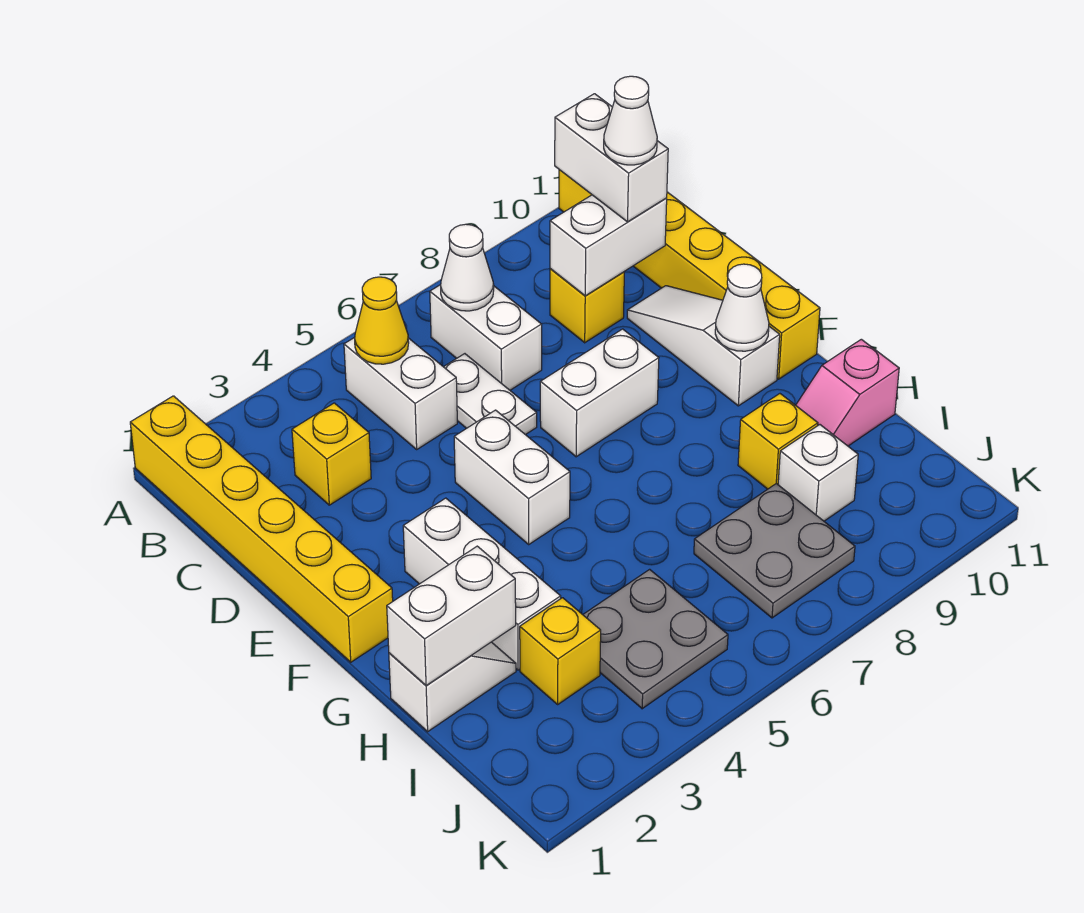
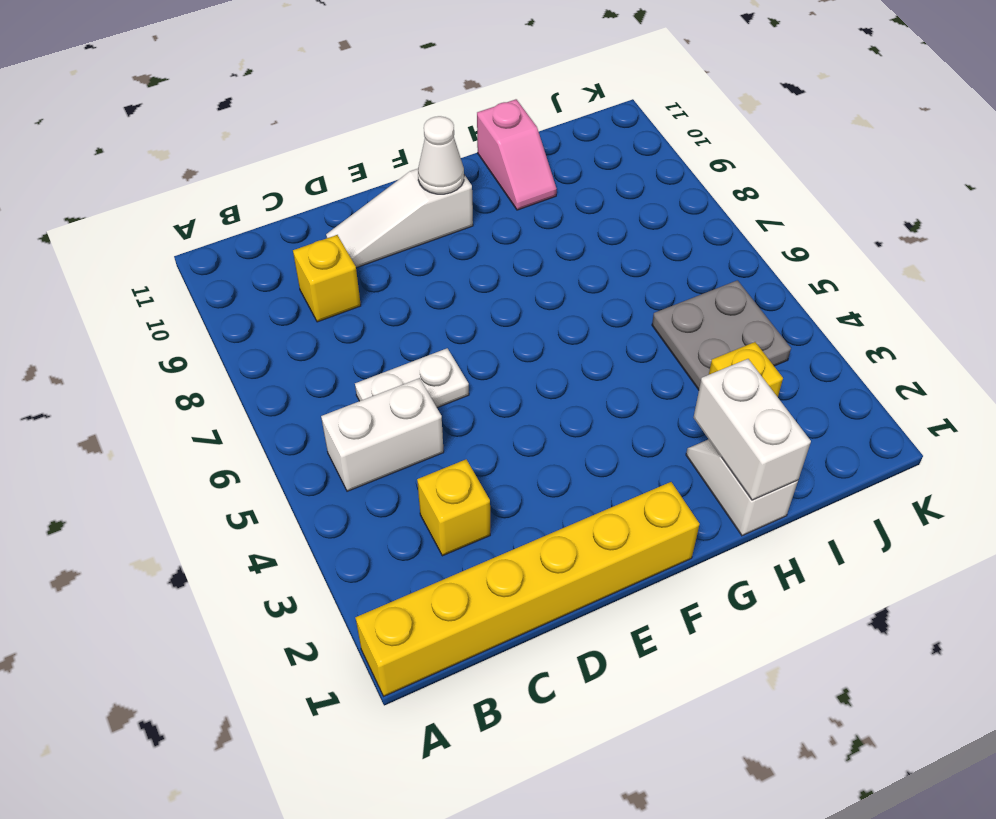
none -> yellow 1x6 brick [559,170,820,379]
none -> white 1x2 brick [430,285,542,390]
none -> white 1x2 brick [454,410,570,544]

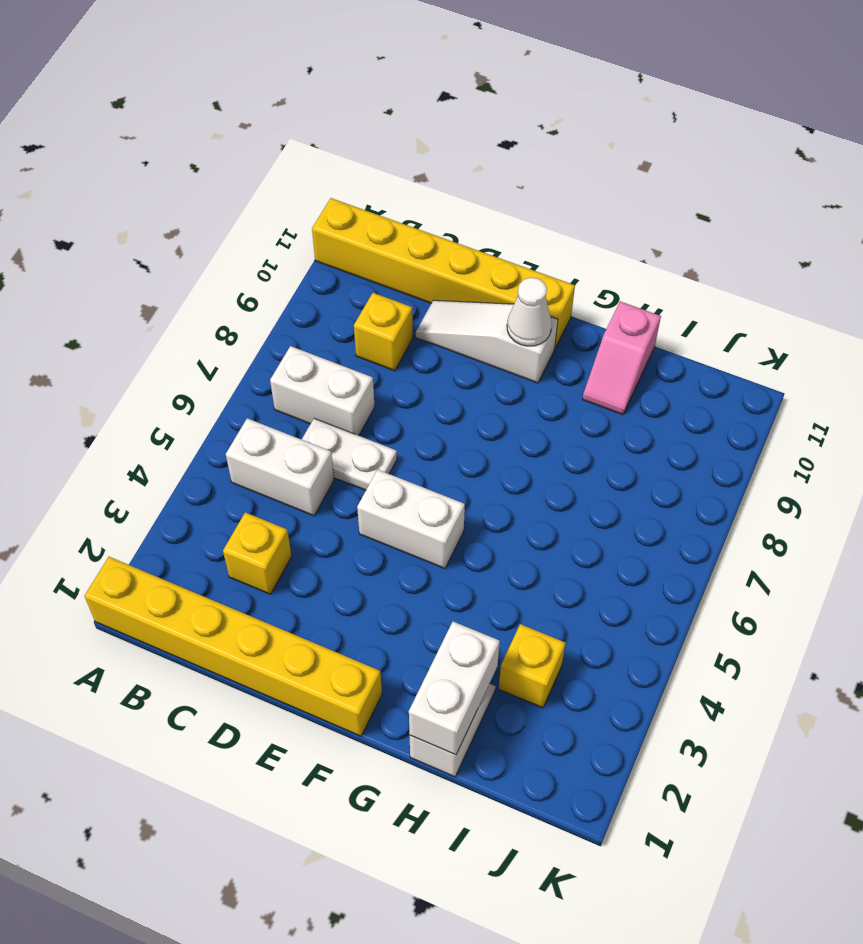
none -> white 1x2 brick [540,329,659,457]
none -> white 1x3 brick [403,498,561,670]
none -> yellow 1x1 brick [738,394,818,489]

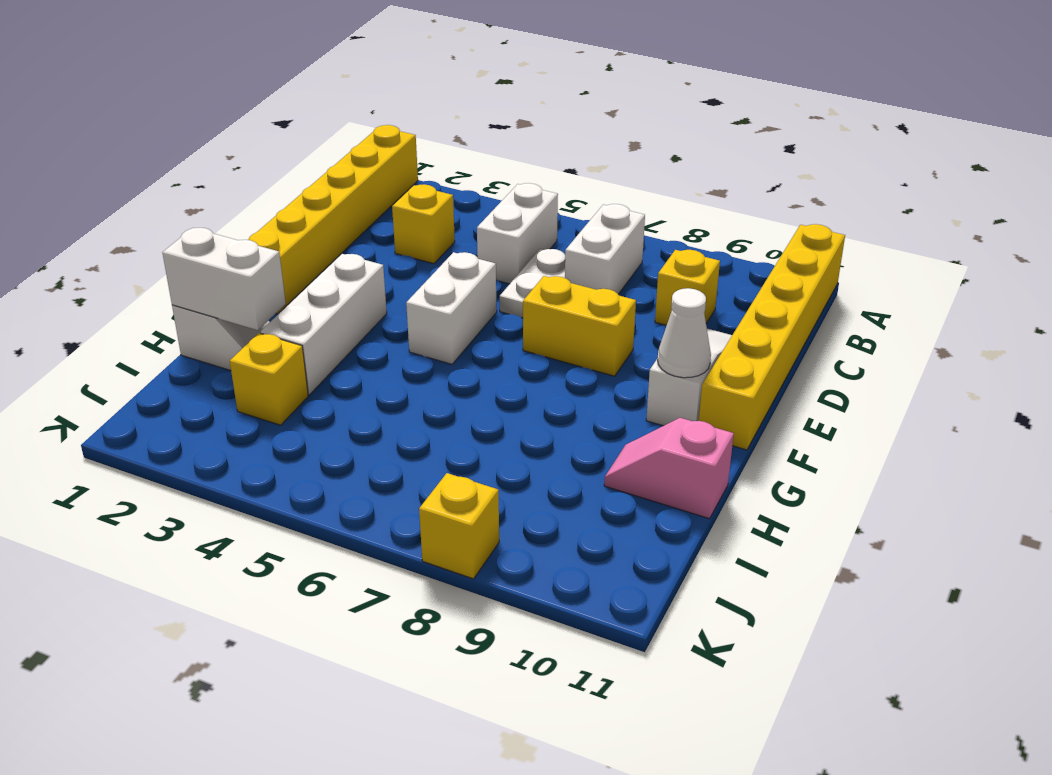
yellow 1x2 brick [523,276,636,376] -> white 1x2 brick [540,329,659,457]
yellow 1x1 brick [419,473,499,579] -> yellow 1x1 brick moved to [738,394,818,489]
none -> grey 2x2 plate [583,569,728,709]
none -> grey 2x2 plate [694,484,855,618]
none -> white 1x1 brick [778,425,858,521]

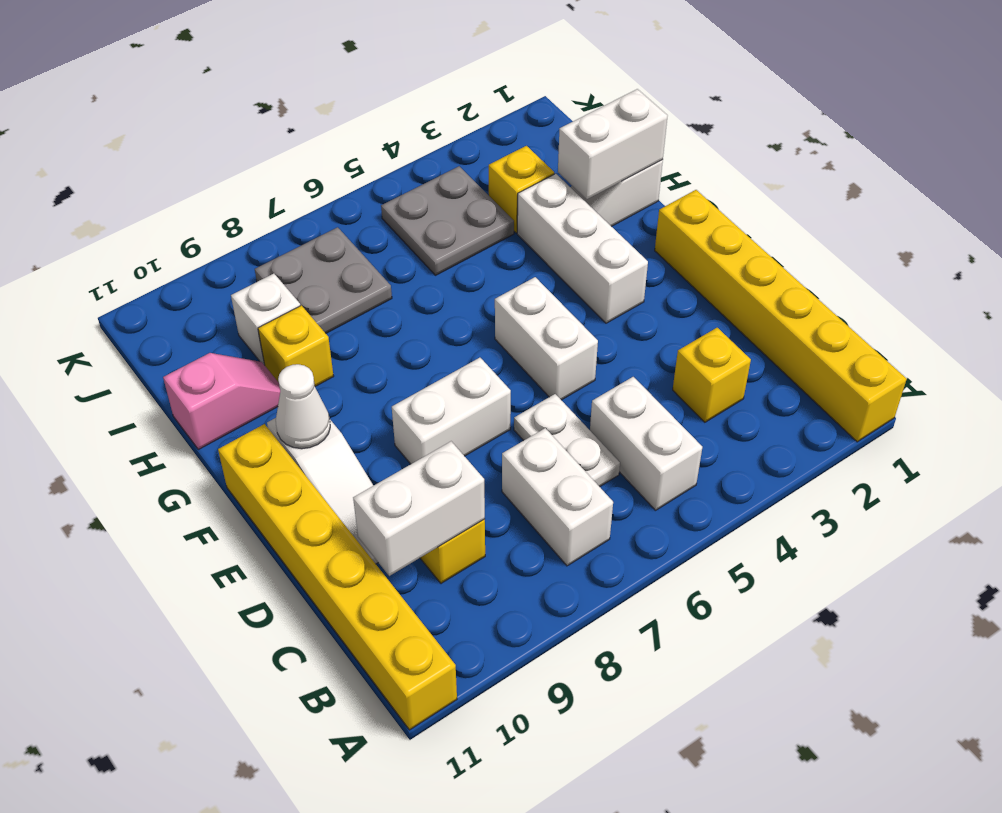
none -> yellow 1x1 cone [355,277,409,364]
none -> white 1x1 cone [441,224,494,311]
none -> white 1x2 brick [555,94,668,222]

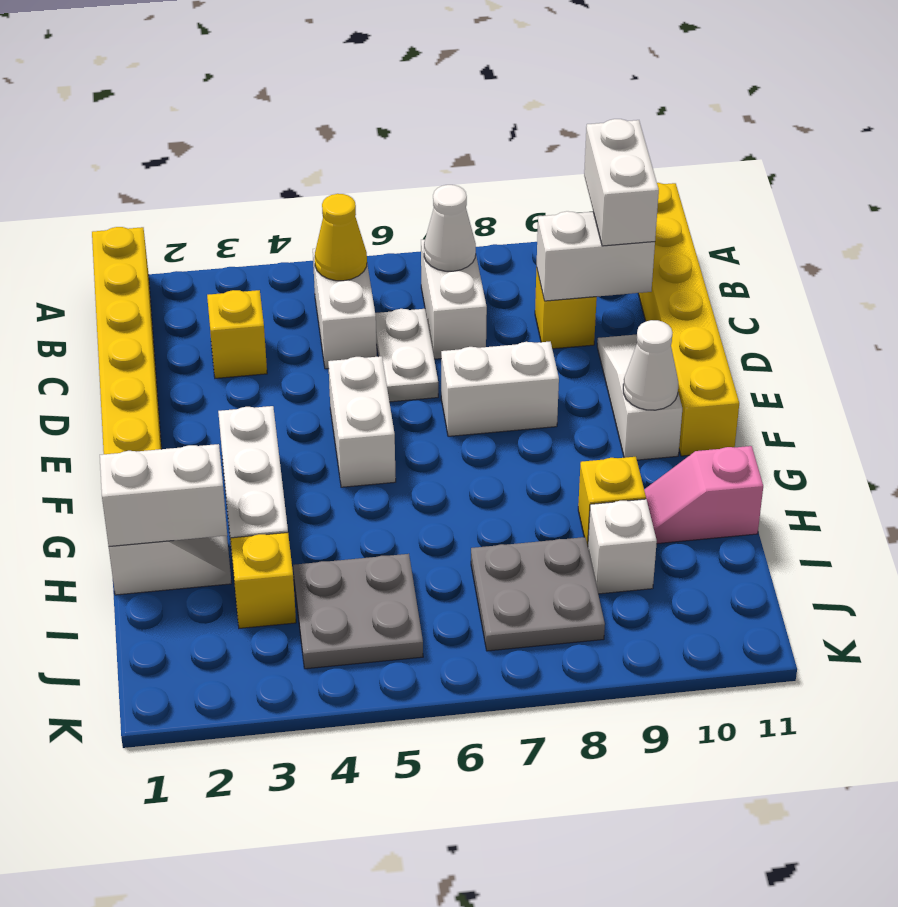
none -> white 1x1 cone [604,76,657,165]

